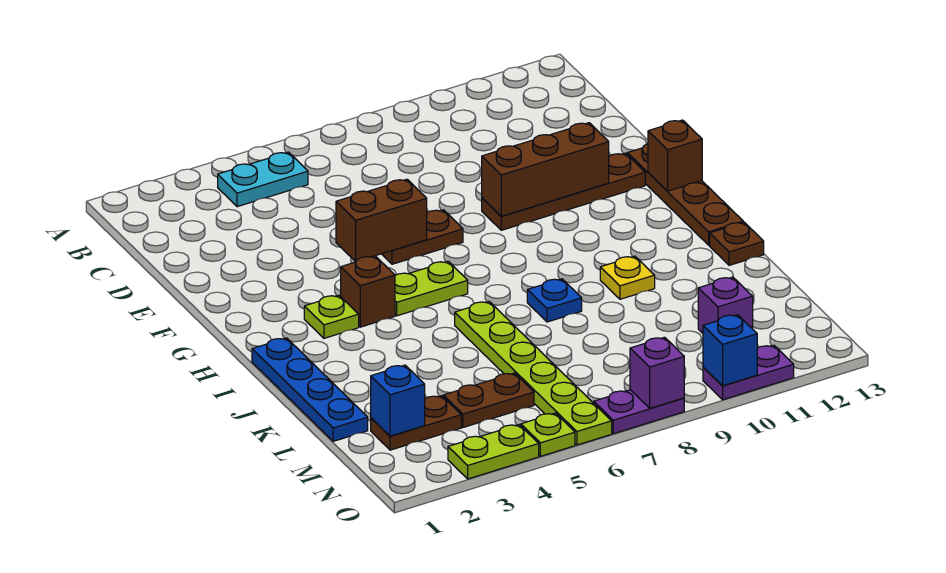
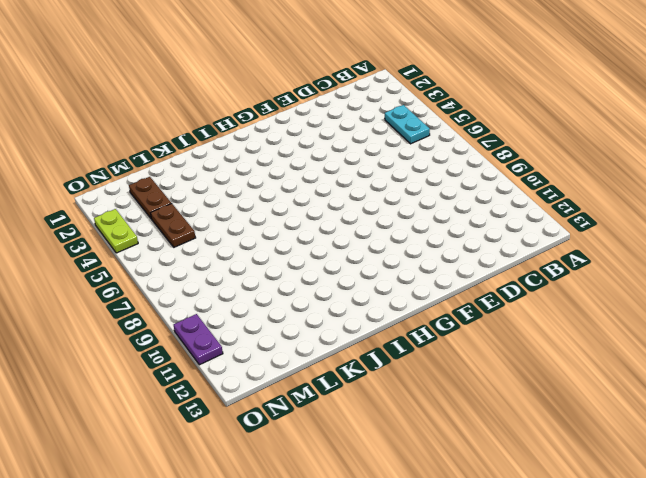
none -> brown 1x2 plate [382,210,463,264]
none -> brown 1x4 plate [482,153,645,230]
none -> brown 1x4 plate [627,144,743,245]

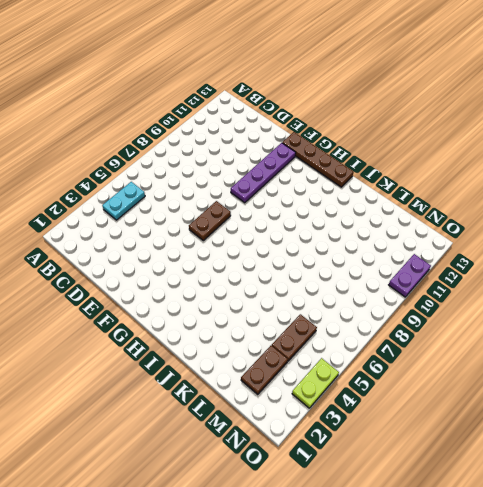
purple 1x4 plate [231,143,296,203] -> brown 1x4 plate [482,153,645,230]
none -> lime 1x1 plate [304,295,359,338]
none -> brown 1x1 brick [341,256,395,327]
none -> lime 1x2 plate [395,261,468,316]

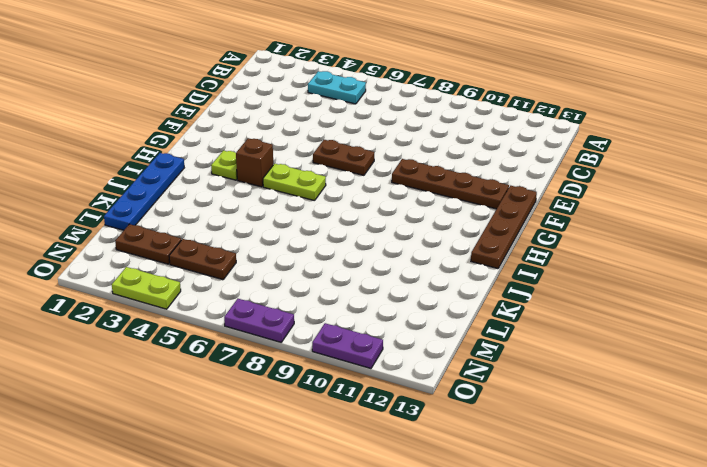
none -> lime 1x6 plate [455,302,612,445]
none -> blue 1x1 plate [527,279,582,322]
none -> yellow 1x1 plate [600,256,655,299]

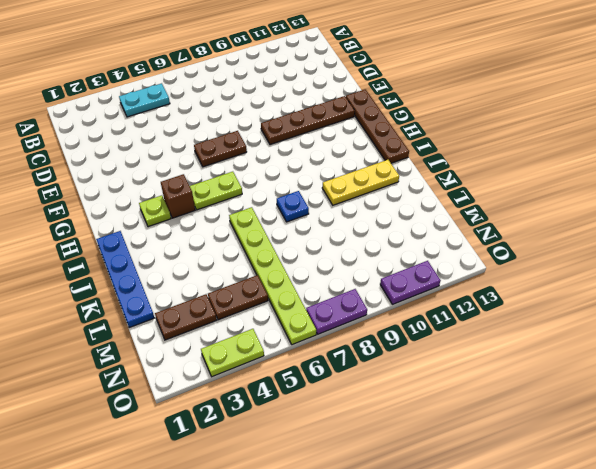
yellow 1x3 plate [322,160,399,205] -> yellow 1x1 plate [600,256,655,299]
none -> brown 1x1 plate [710,222,764,265]
none -> purple 1x1 brick [698,277,753,333]
none -> lime 1x1 plate [521,413,575,456]

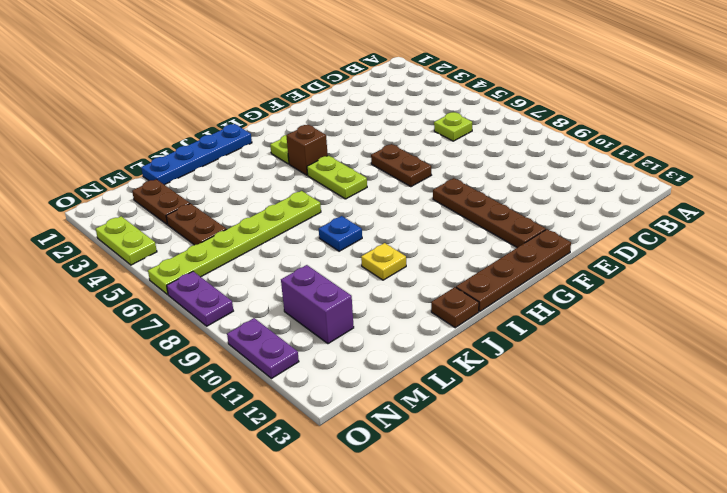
lime 1x1 plate [434,112,472,141] -> lime 1x1 plate moved to [521,413,575,456]
purple 1x2 brick [281,265,354,344] -> purple 1x1 brick [698,277,753,333]
none -> cyan 1x2 plate [218,152,308,207]
none -> brown 1x2 brick [336,179,427,261]
none -> brown 1x3 brick [482,123,609,216]

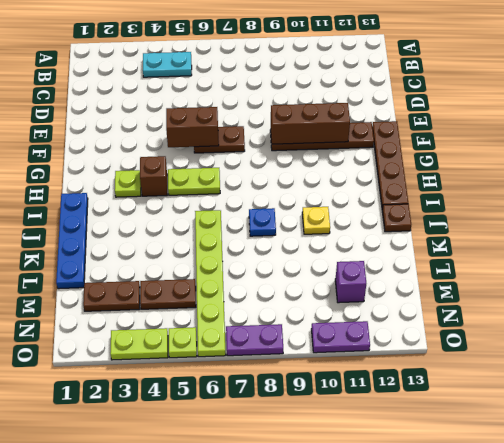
none -> brown 1x1 brick [648,120,702,191]
none -> blue 1x1 brick [371,365,425,436]
none -> purple 1x1 brick [630,337,684,408]

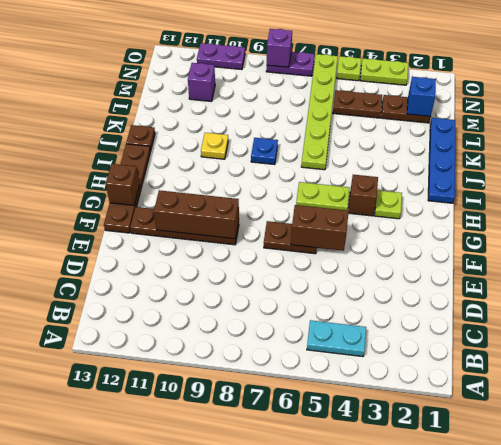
none -> blue 1x1 brick [703,315,757,386]

